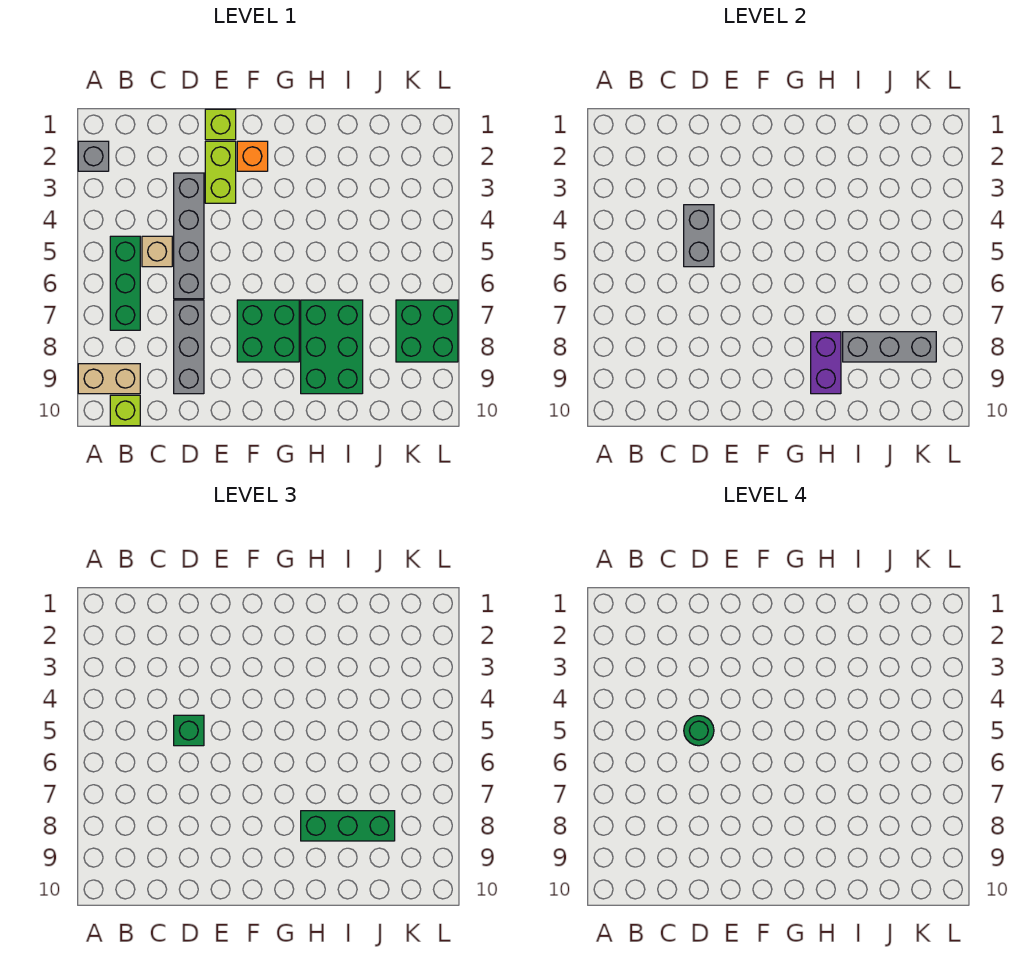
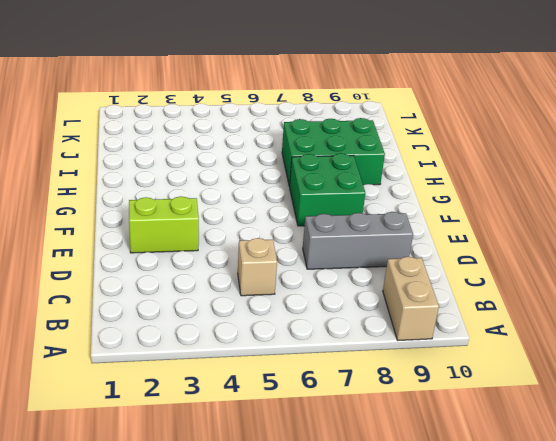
none -> grey 1x1 brick [78,141,109,171]
none -> green 1x3 brick [110,236,140,330]
none -> lime 1x1 brick [110,395,140,426]

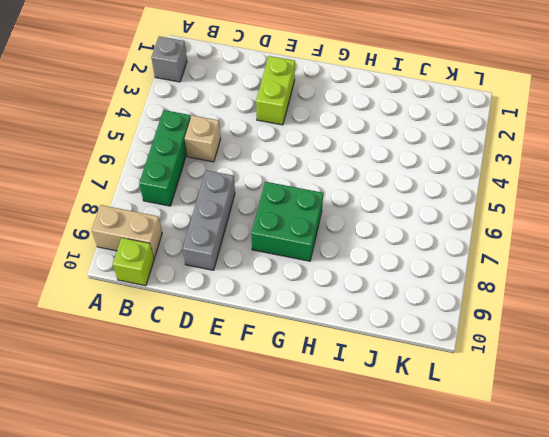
none -> grey 1x4 brick [174,173,204,299]
none -> lime 1x1 brick [205,109,236,140]
none -> orange 1x1 brick [237,141,268,171]

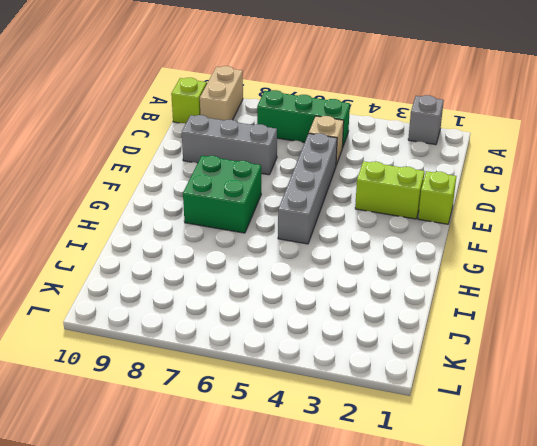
grey 1x4 brick [278,133,337,244] -> grey 1x4 brick turned to [174,173,204,299]
none -> orange 1x1 brick [237,141,268,171]
none -> green 2x3 brick [301,300,363,394]
none -> green 2x2 brick [396,300,458,362]

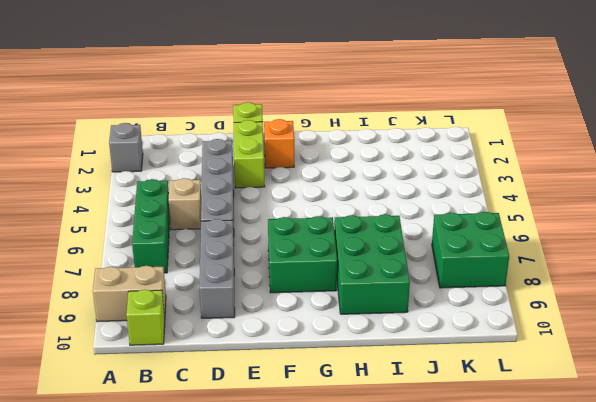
none -> grey 1x2 brick [684,205,714,267]
none -> purple 1x2 brick [811,332,841,394]
none -> grey 1x3 brick [843,332,936,362]

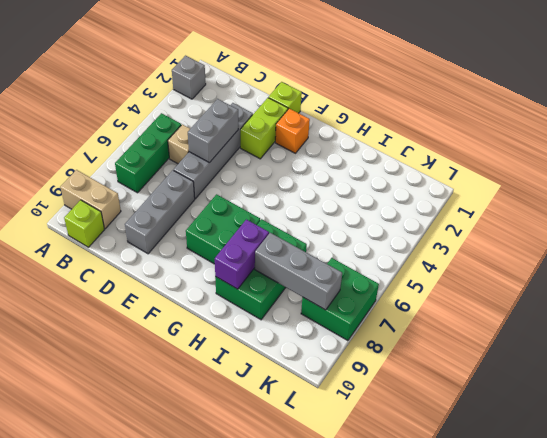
none -> green 1x1 brick [174,715,204,746]
none -> green 1x3 brick [301,811,395,841]
none -> green 1x1 round brick [684,716,714,746]

